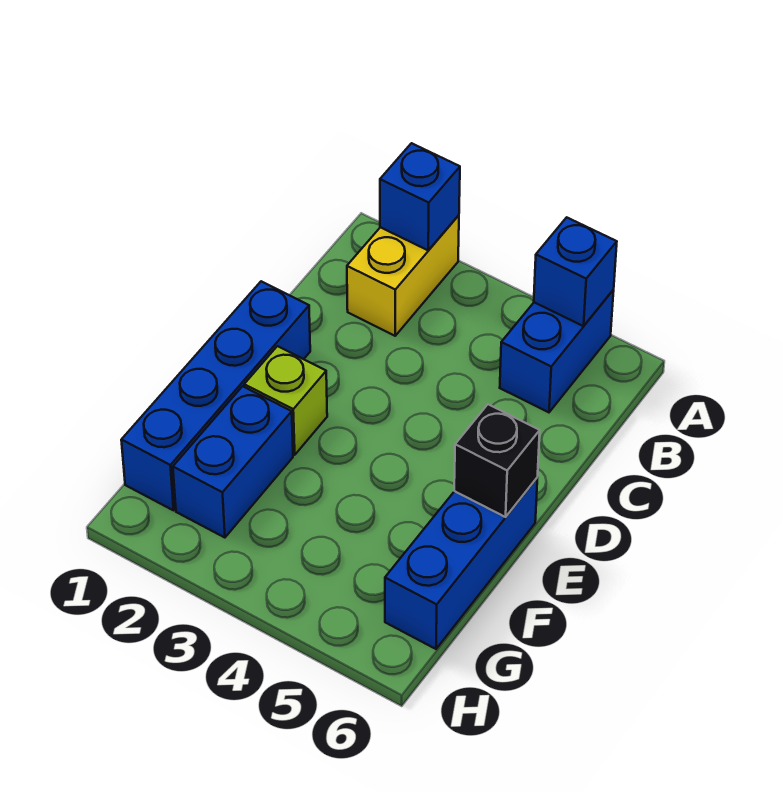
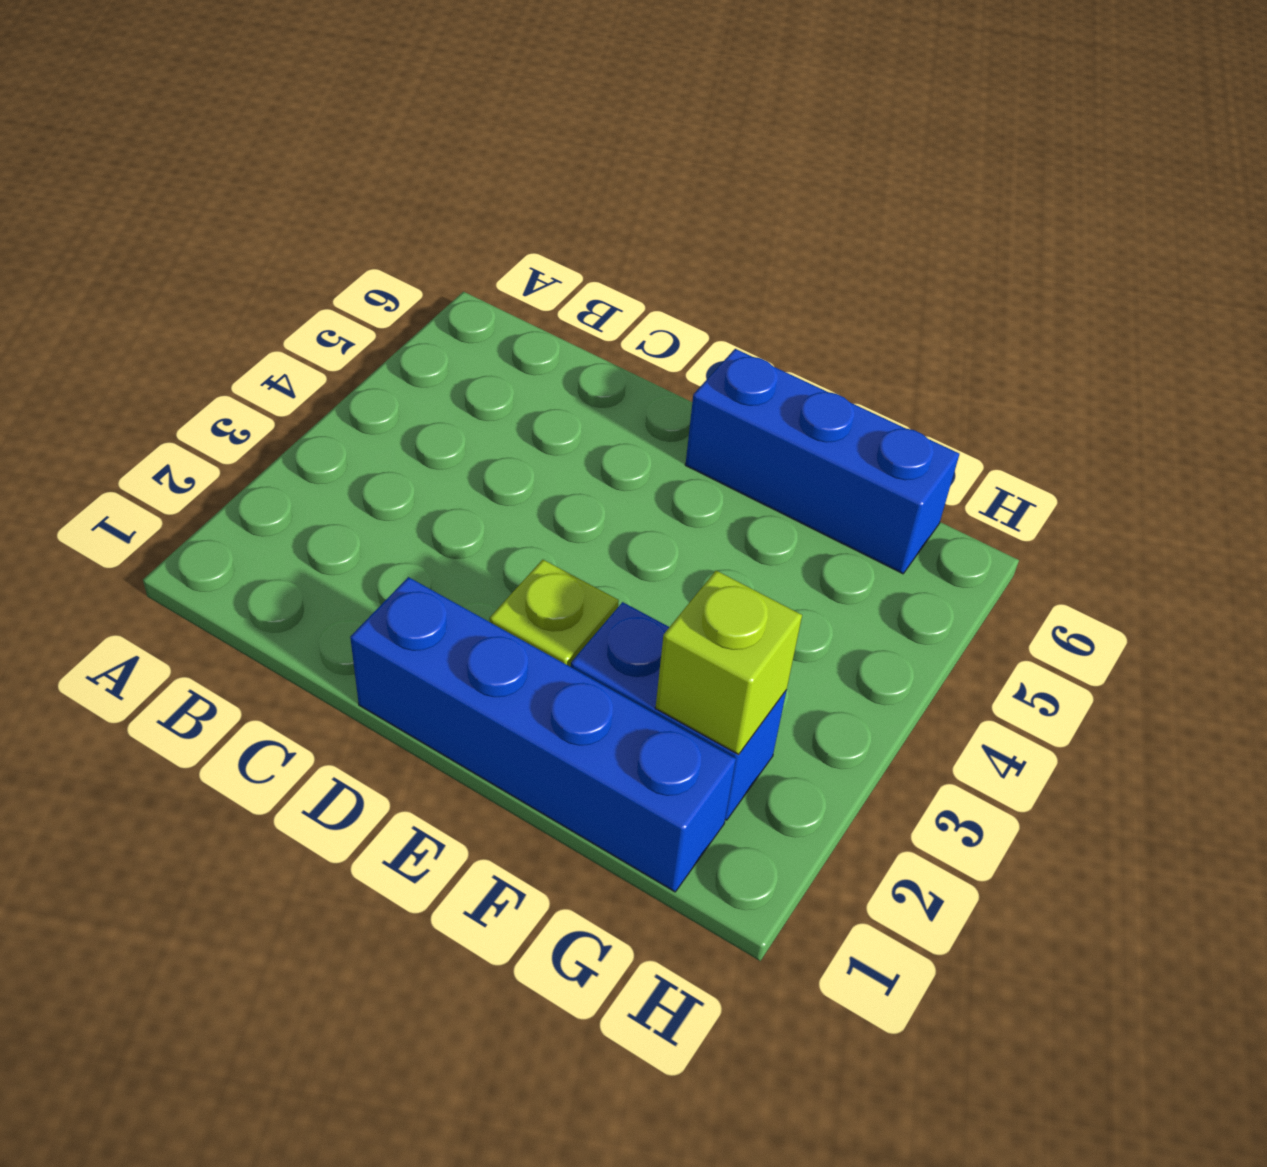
lime 1x1 brick [655,571,802,754] -> none
none -> yellow 1x2 brick [347,215,459,336]
none -> blue 1x2 brick [500,290,614,412]

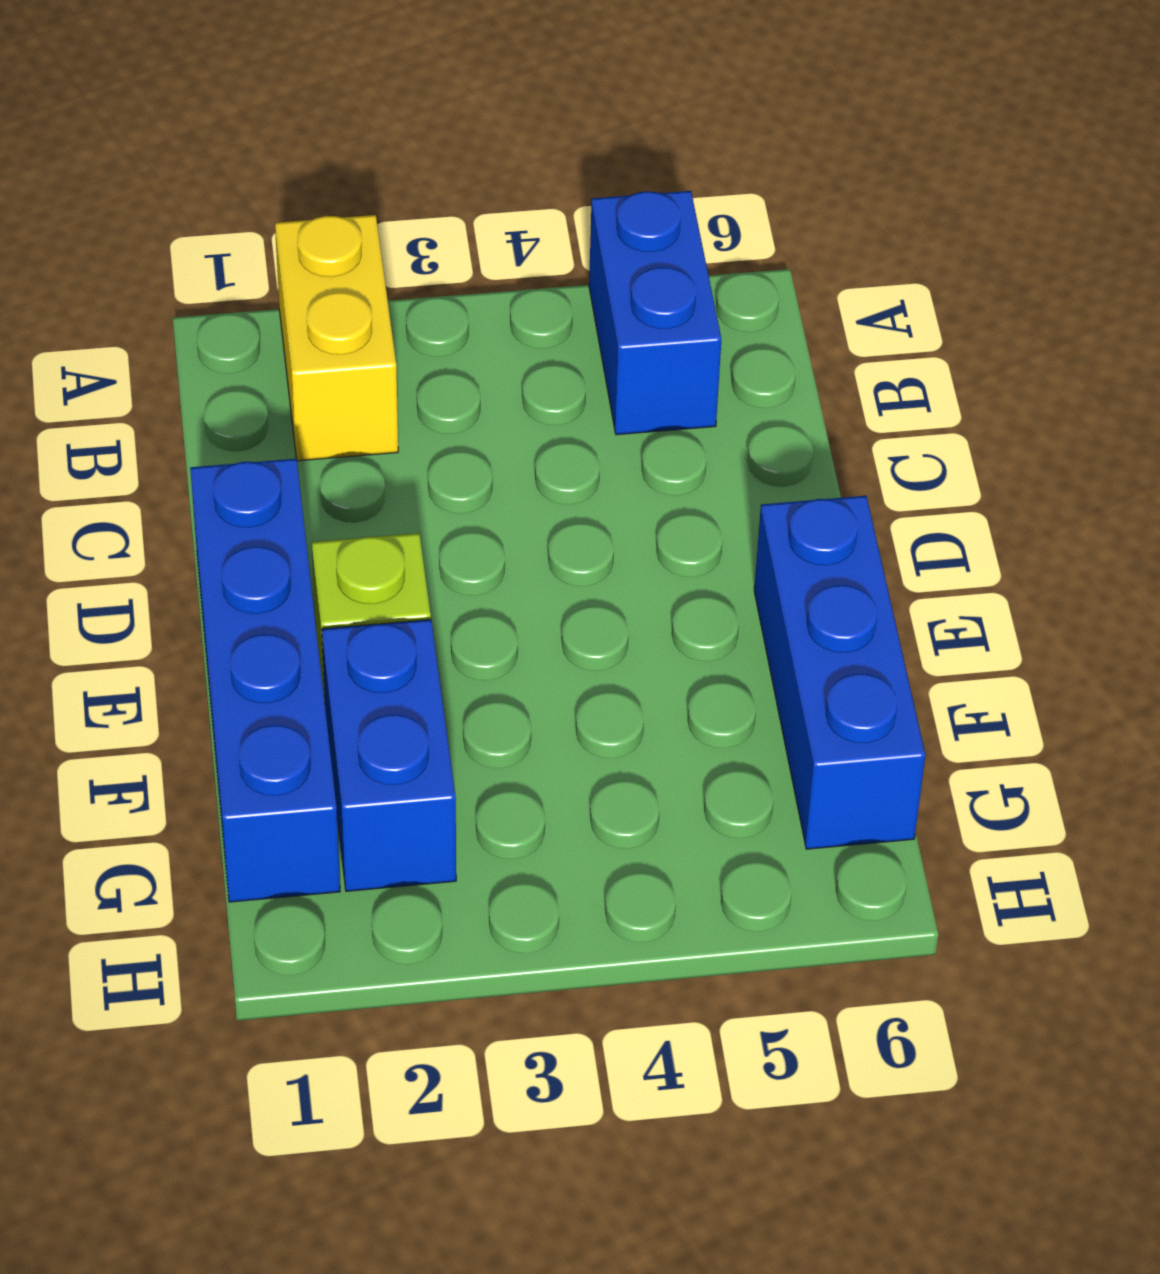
none -> blue 1x1 brick [380,143,460,250]
none -> blue 1x1 brick [534,217,617,326]

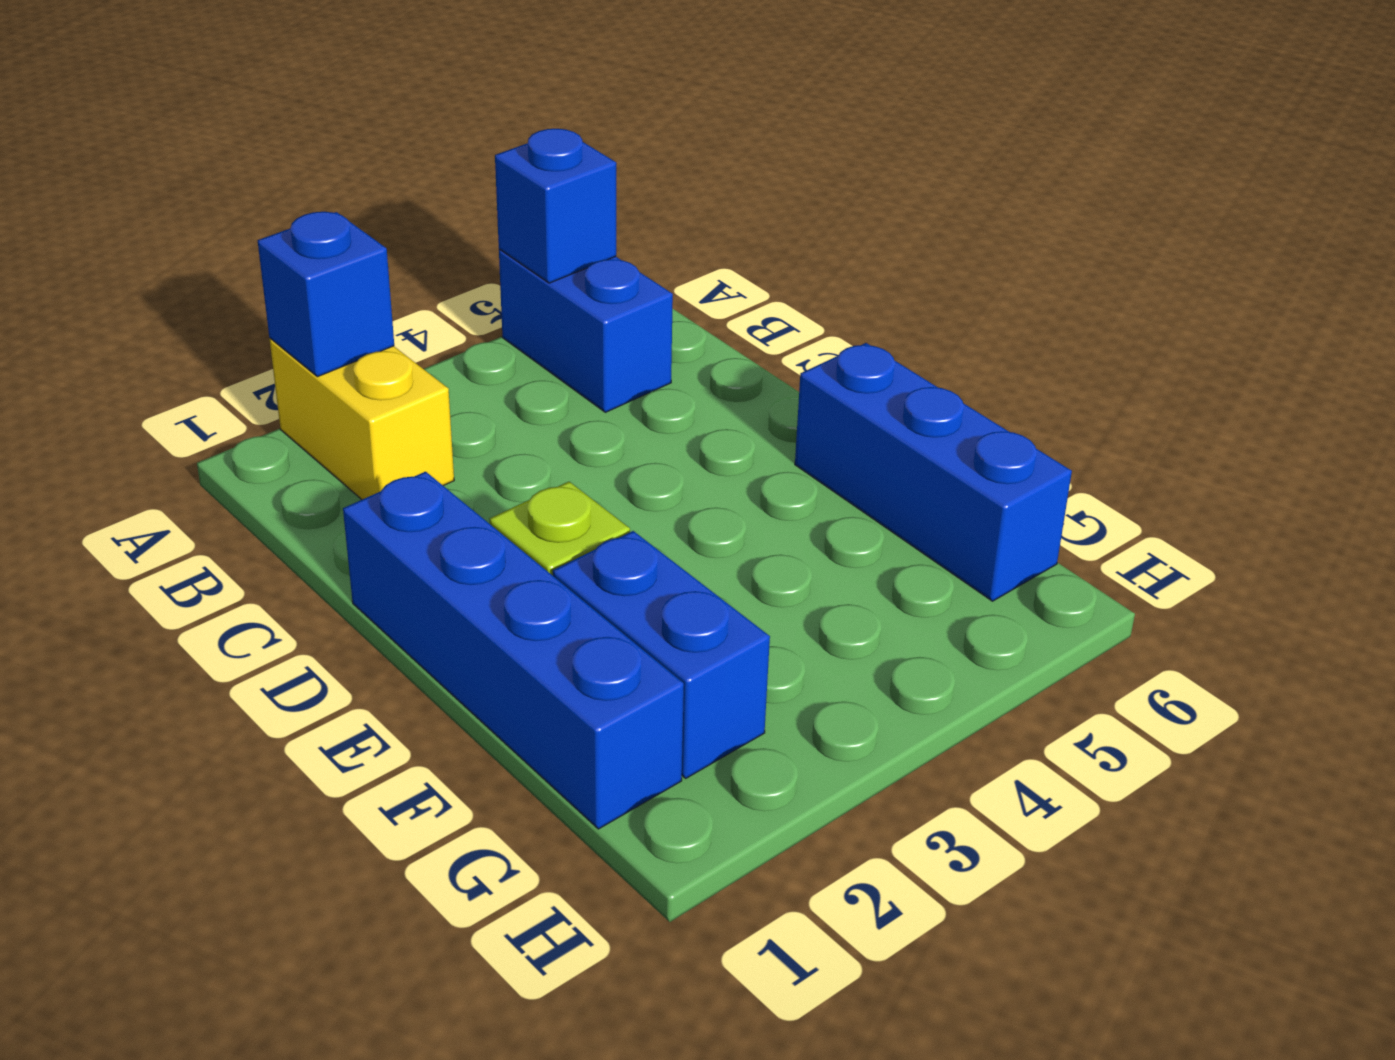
none -> black 1x1 brick [454,404,540,517]

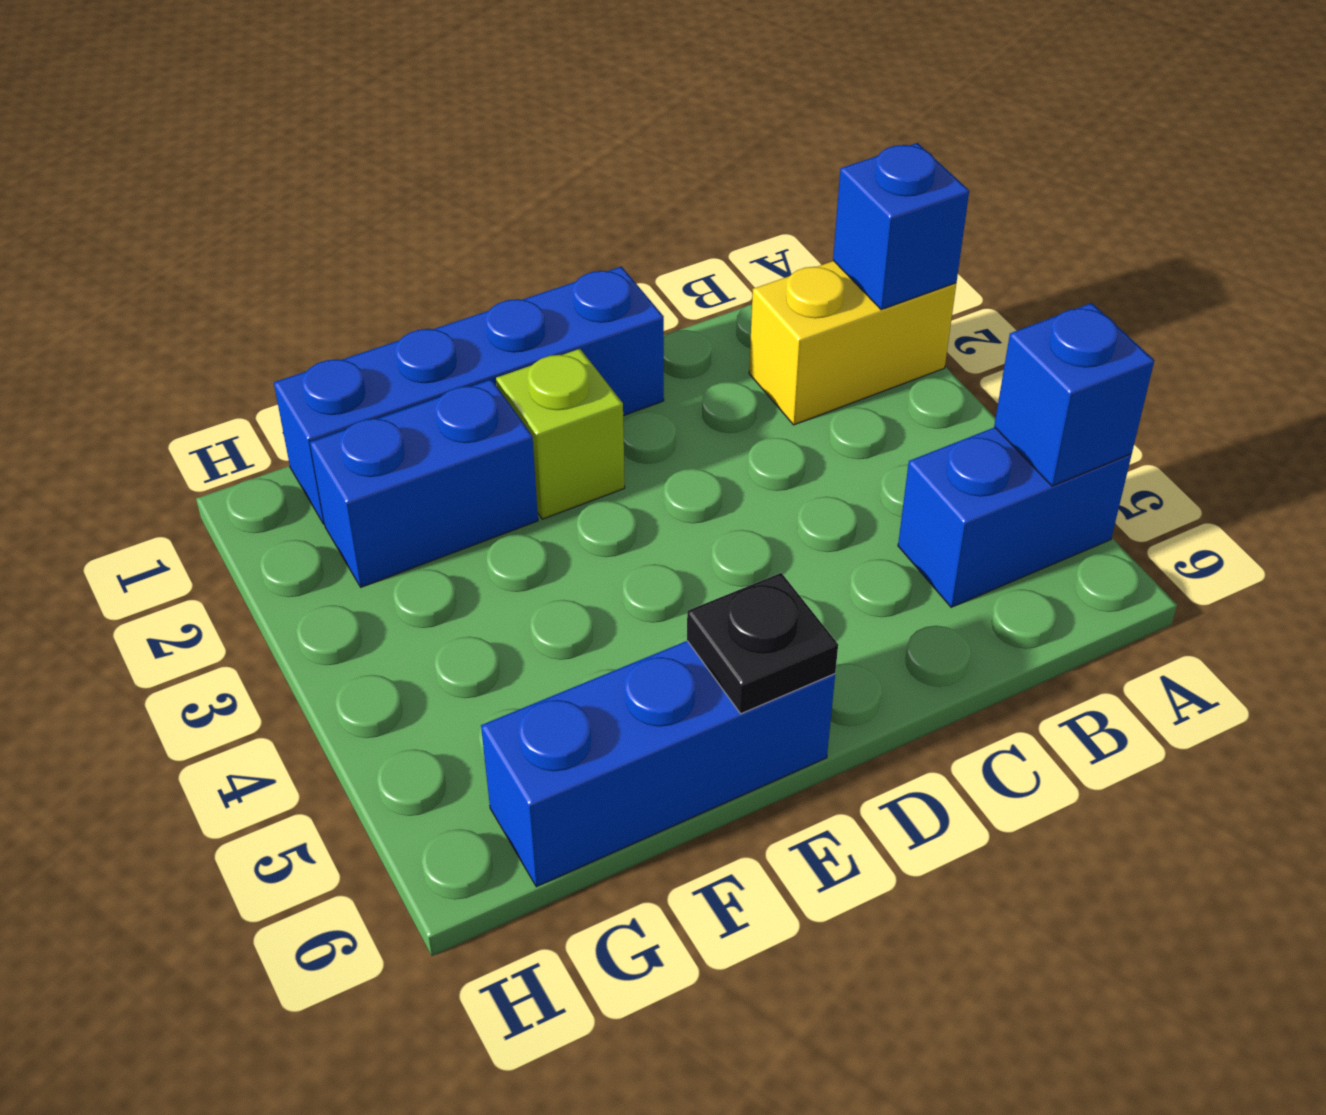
black 1x1 plate [687,573,838,714] -> black 1x1 brick [454,404,540,517]

